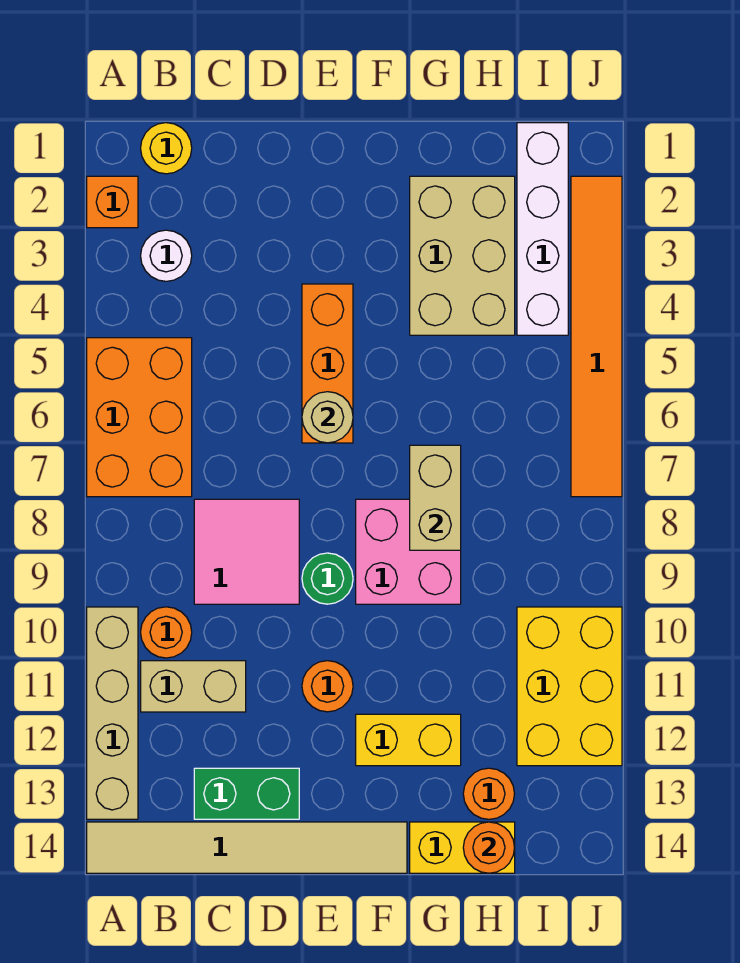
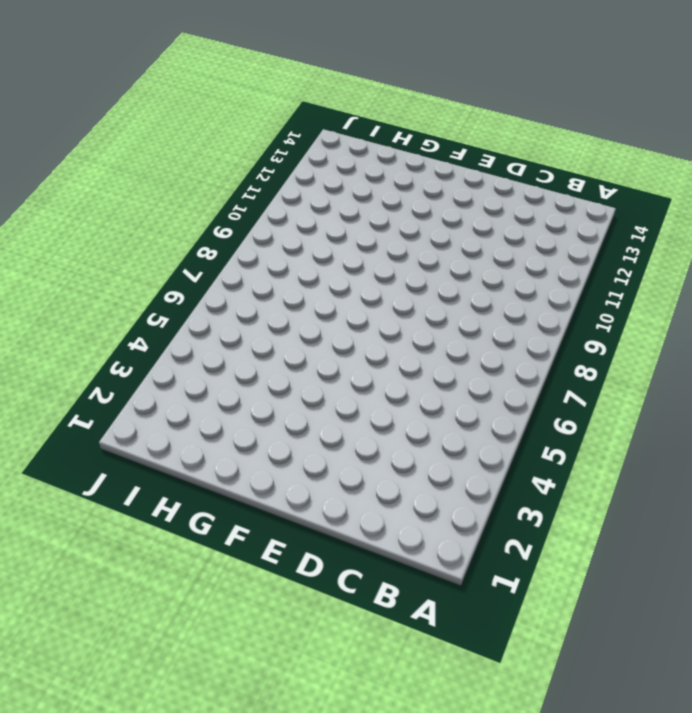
none -> orange 1x1 brick [87,176,138,228]
none -> orange 2x3 brick [87,338,192,497]
none -> tan 1x4 brick [87,607,138,819]

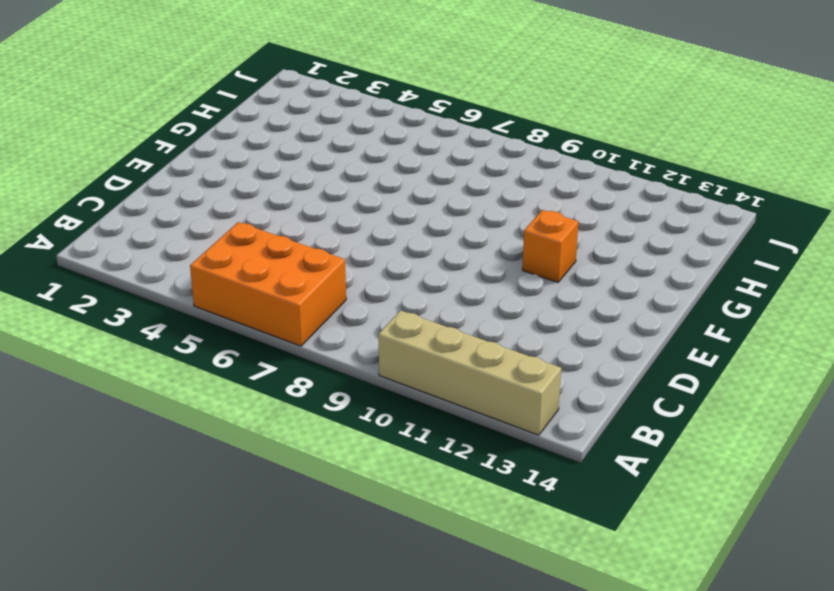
orange 1x1 brick [522,210,578,282] -> orange 1x1 brick moved to [87,176,138,228]
none -> tan 1x6 tile [87,822,407,873]
none -> yellow 1x1 round brick [141,123,192,174]
none -> white 1x1 round brick [141,230,192,281]

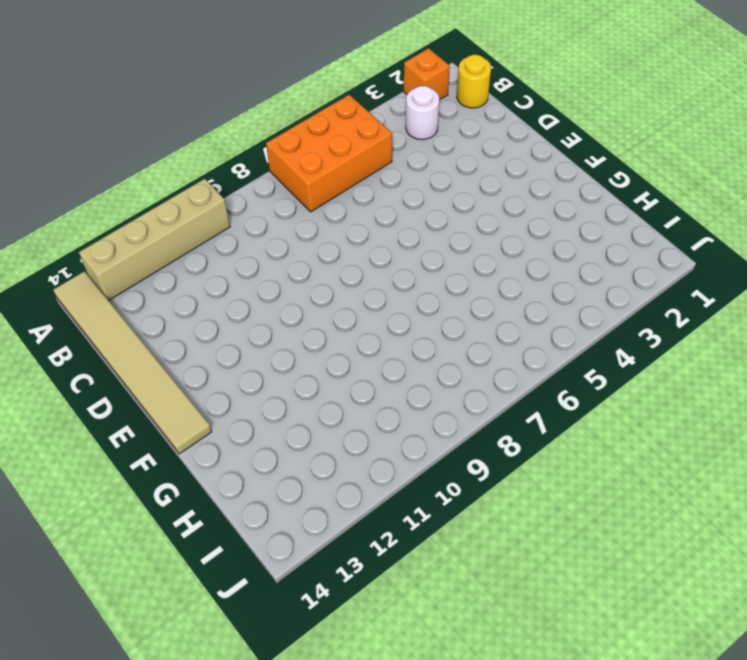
none -> orange 1x1 round brick [141,607,192,658]
none -> tan 1x2 brick [141,661,246,712]
none -> pink 2x2 tile [194,499,299,604]

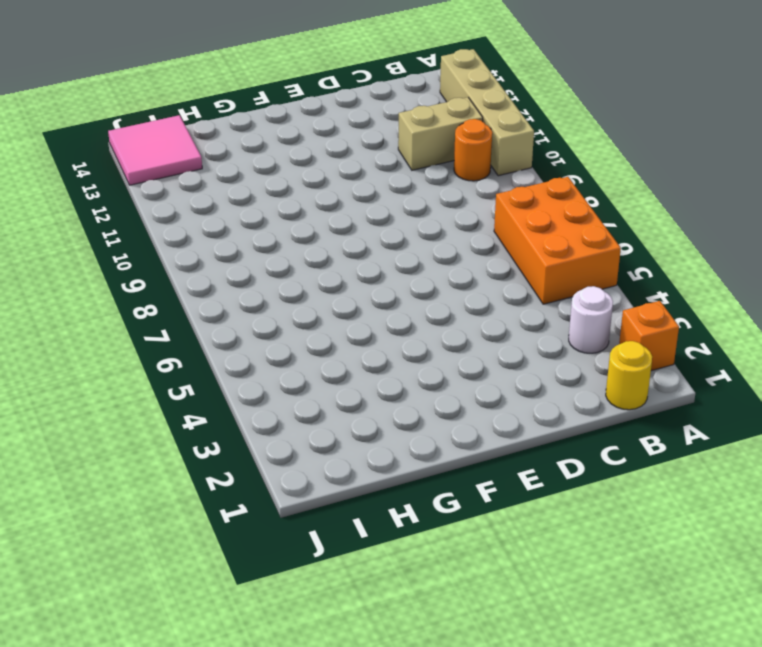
pink 2x2 tile [108,115,202,185] -> pink 2x2 tile moved to [194,499,299,604]
none -> tan 1x6 tile [87,822,407,873]
none -> green 1x2 brick [194,768,299,819]
none -> orange 1x3 brick [302,284,353,443]

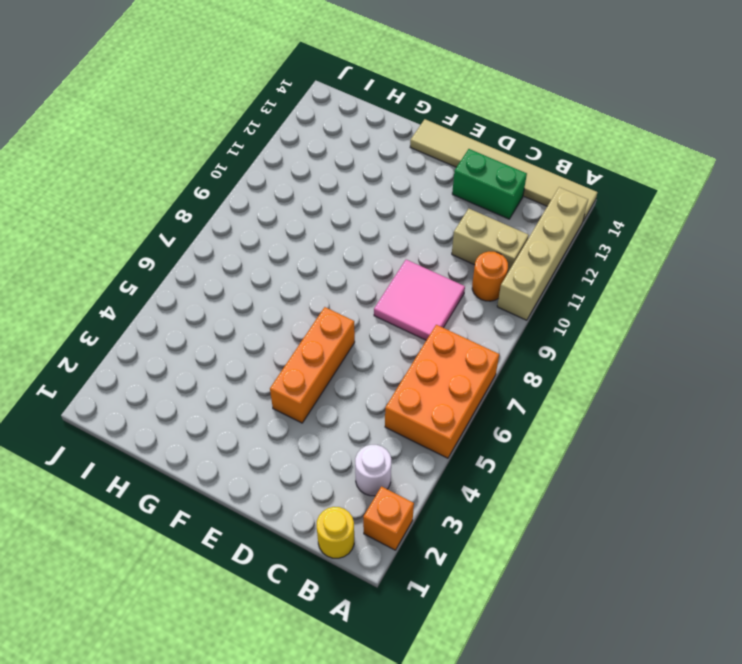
none -> green 1x1 round brick [302,553,353,604]
none -> orange 1x1 round brick [302,661,353,712]
none -> pink 2x2 brick [356,499,461,604]

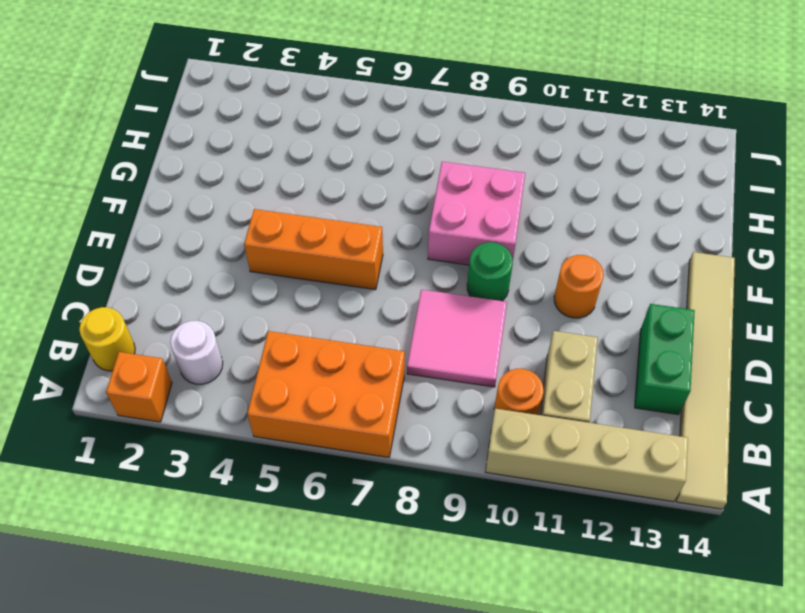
none -> yellow 1x2 brick [356,714,461,766]
none -> tan 2x3 brick [410,176,515,335]
none -> yellow 1x2 brick [410,822,515,873]

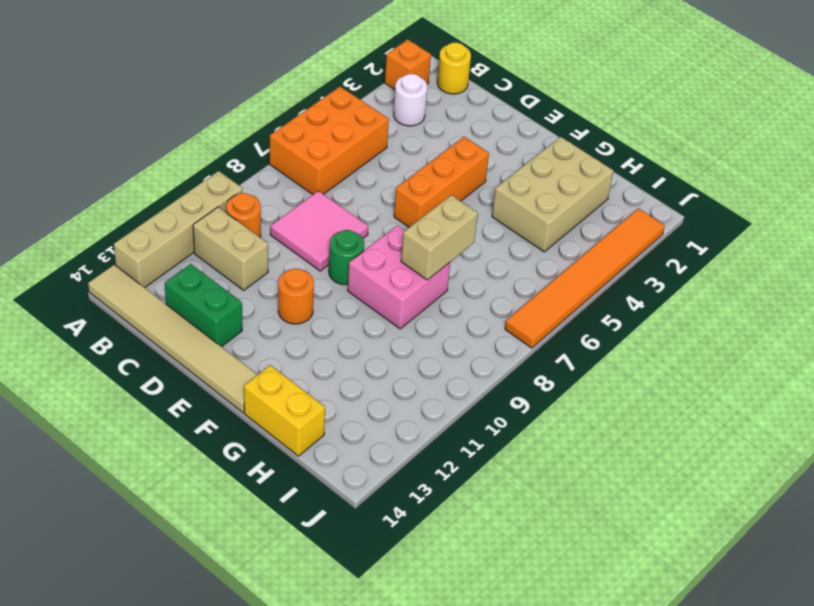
none -> yellow 1x2 brick [356,714,461,766]
none -> orange 1x1 round brick [463,768,514,819]
none -> white 1x4 brick [517,123,568,335]

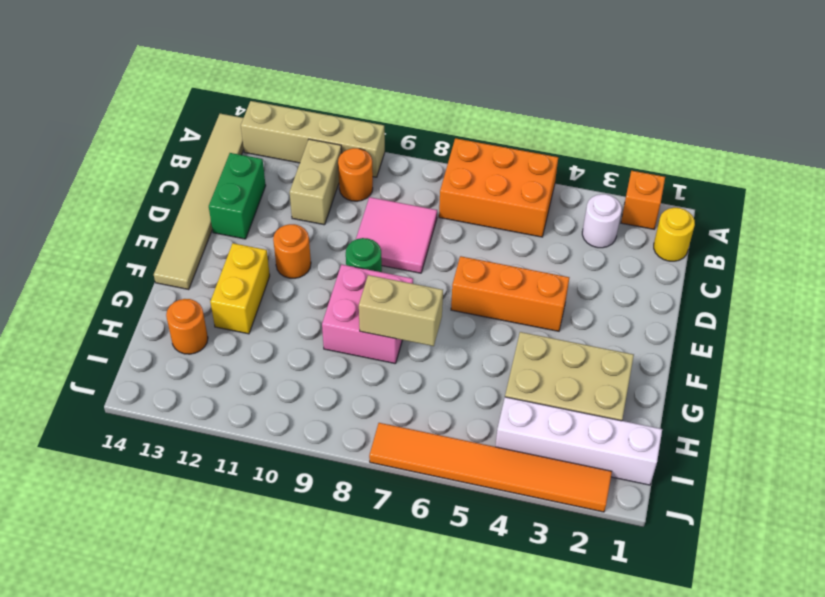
none -> yellow 1x2 brick [410,822,515,873]
none -> yellow 2x3 brick [517,607,622,766]
none -> tan 1x1 round brick [302,392,353,443]

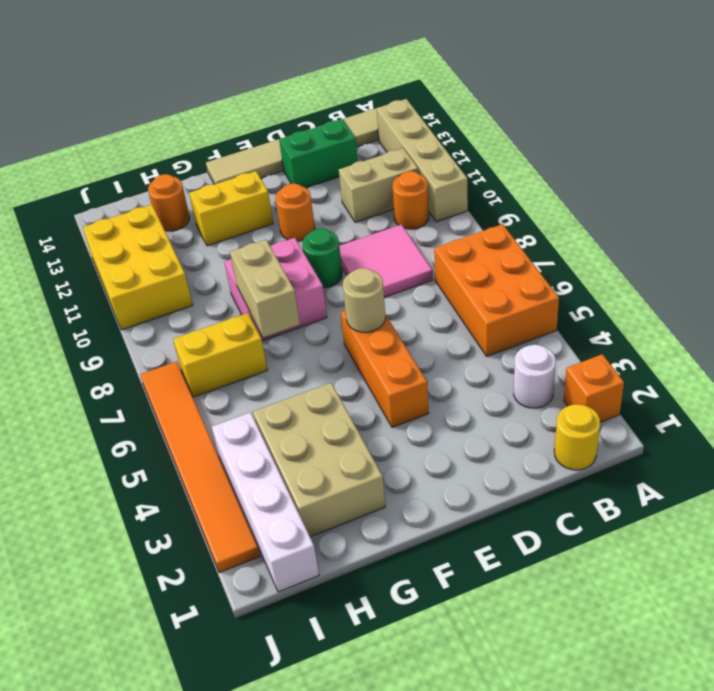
yellow 1x2 brick [173,313,267,397] -> yellow 1x2 brick moved to [410,822,515,873]
none -> orange 1x1 round brick [463,822,515,873]

